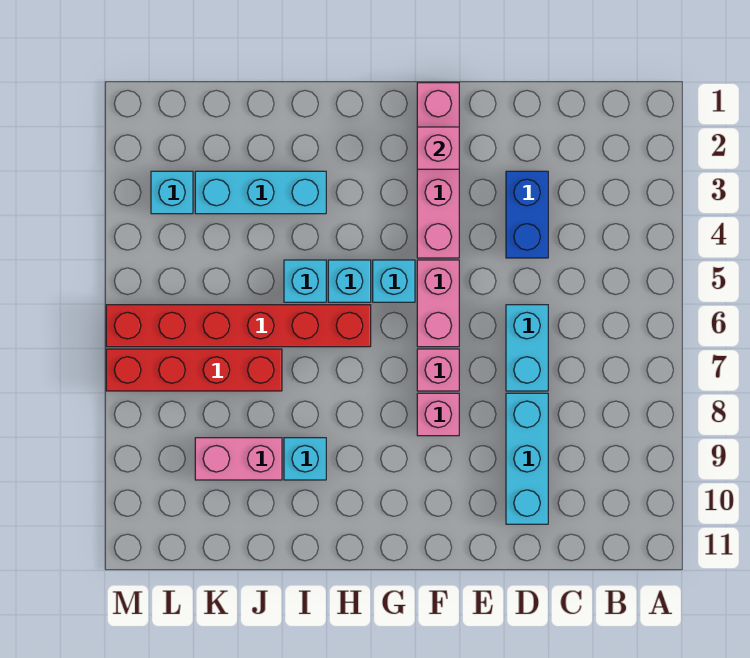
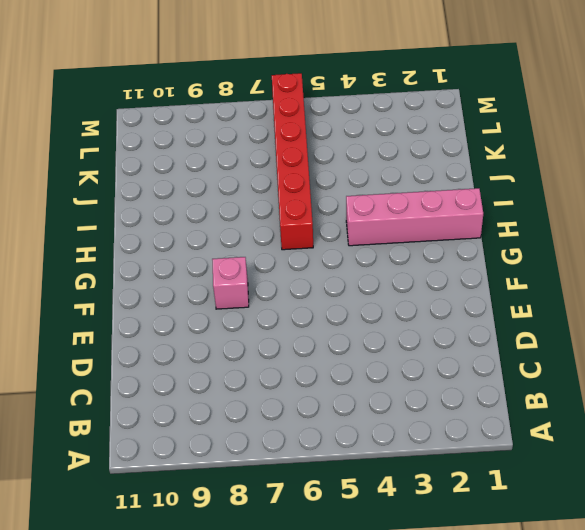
pink 1x4 brick [346,188,483,246] -> pink 1x4 brick moved to [417,83,459,258]
none -> blue 1x2 brick [506,171,548,258]
none -> cyan 1x2 brick [506,305,548,391]
none -> cyan 1x3 brick [506,393,548,524]

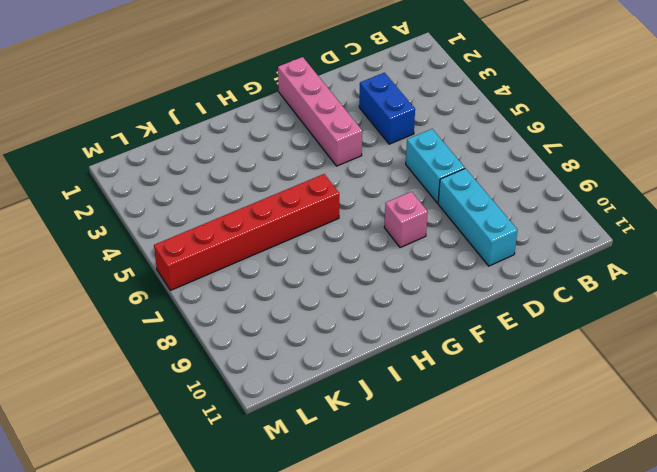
none -> pink 1x2 brick [417,260,459,347]
none -> pink 1x1 brick [417,349,459,391]
none -> cyan 1x1 brick [373,260,415,302]

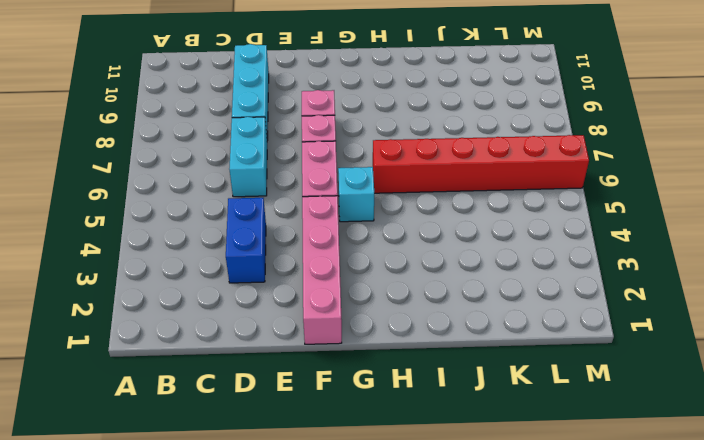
none -> cyan 1x1 brick [328,260,371,302]
none -> cyan 1x3 brick [195,171,326,214]
none -> cyan 1x1 brick [284,260,326,302]

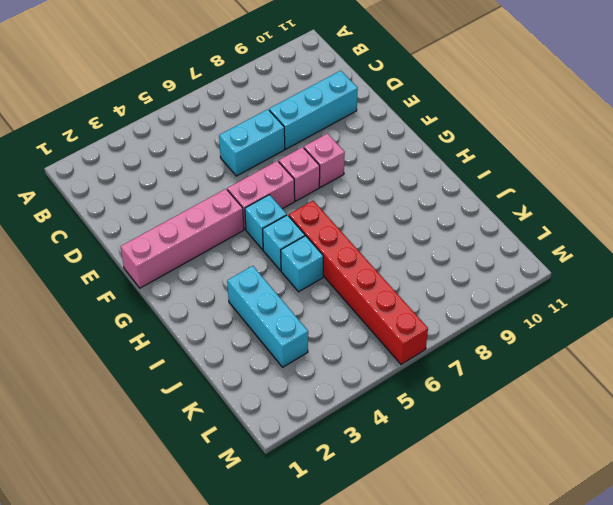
none -> blue 1x2 brick [506,171,548,258]
none -> cyan 1x1 brick [284,438,326,480]
none -> red 1x4 brick [106,349,282,391]

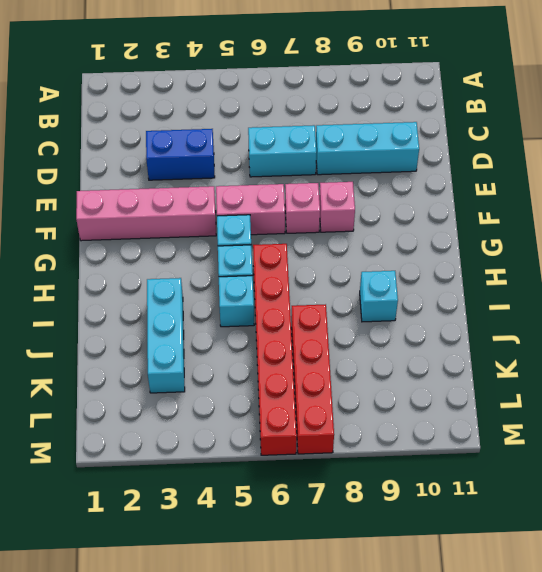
none -> pink 1x2 brick [195,438,282,480]
none -> cyan 1x1 brick [151,171,193,214]
none -> pink 1x1 brick [417,127,459,169]

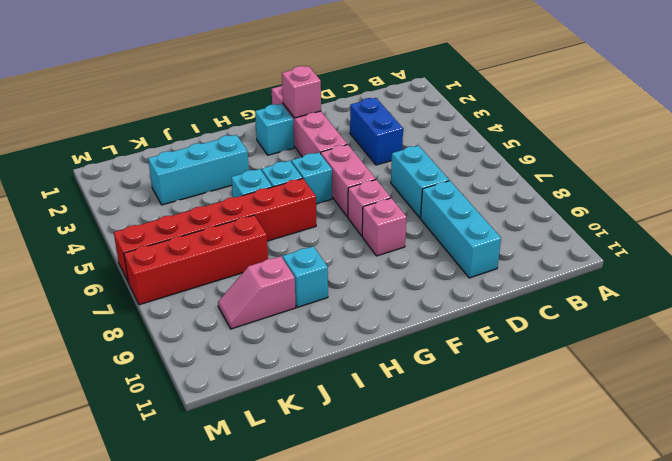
cyan 1x1 brick [255,104,294,155] -> cyan 1x1 brick moved to [151,171,193,214]
pink 1x2 slope [218,256,296,329] -> pink 1x2 brick [195,438,282,480]

